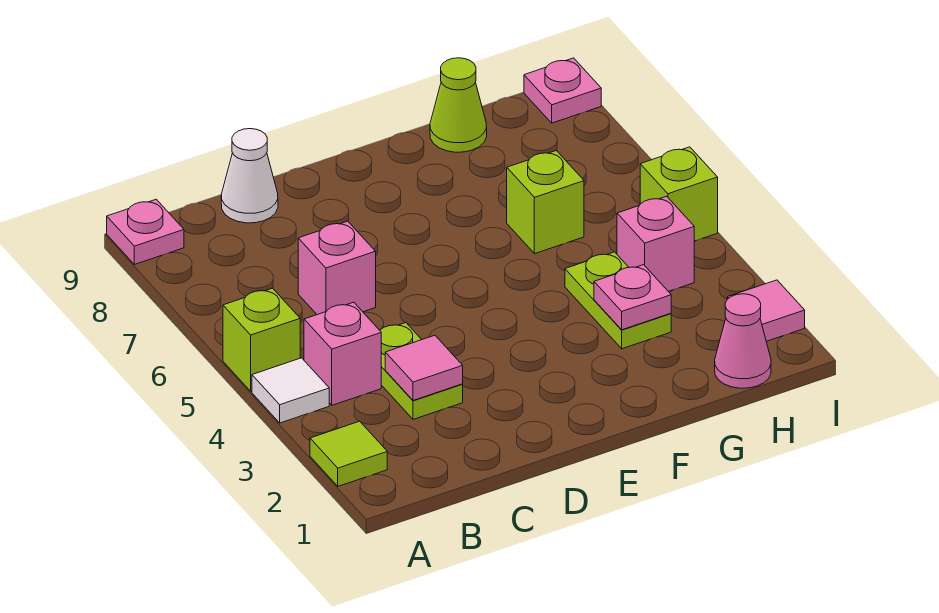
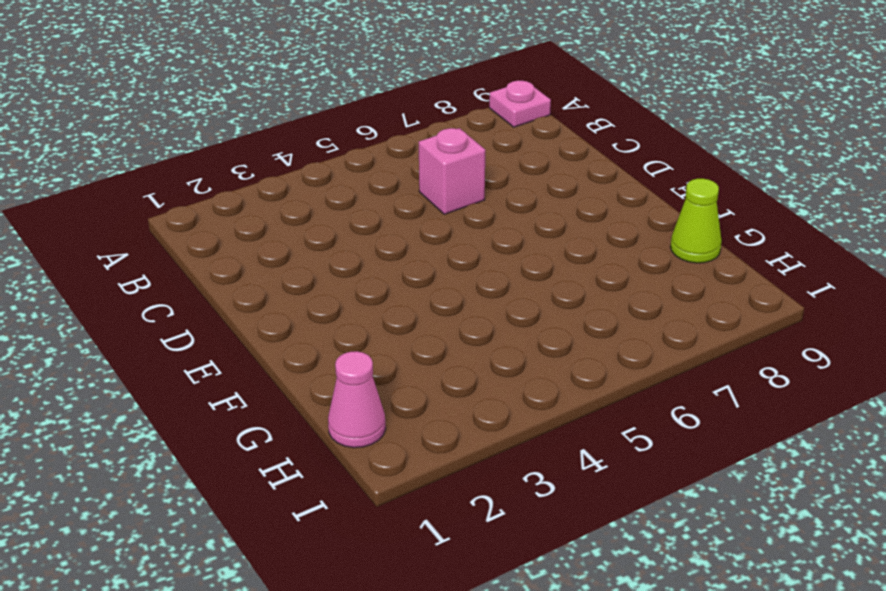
none -> lime 1x1 tile [310,421,387,486]
none -> white 1x1 tile [252,358,329,423]
none -> lime 1x1 brick [223,288,300,391]

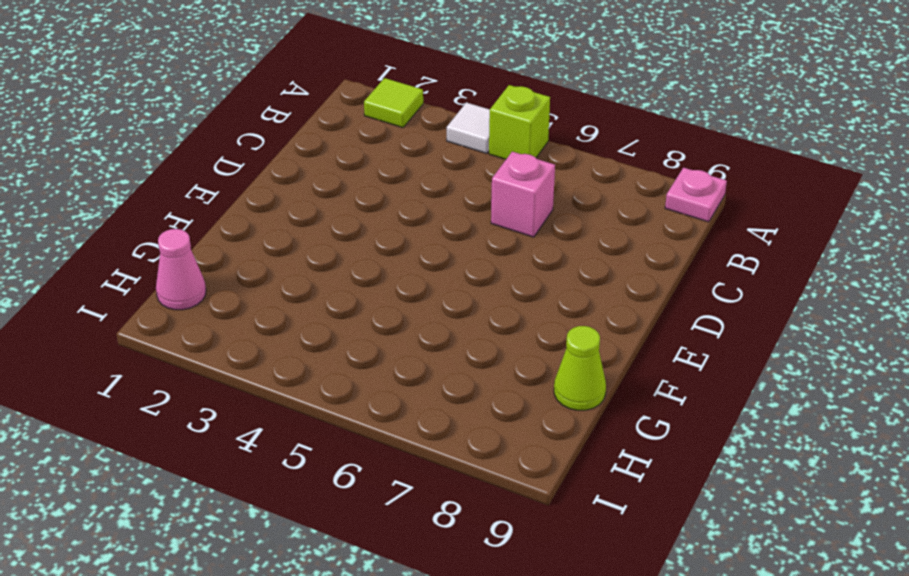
none -> pink 1x1 brick [304,302,381,405]
none -> lime 1x2 plate [380,323,463,419]
none -> white 1x1 cone [221,129,278,223]

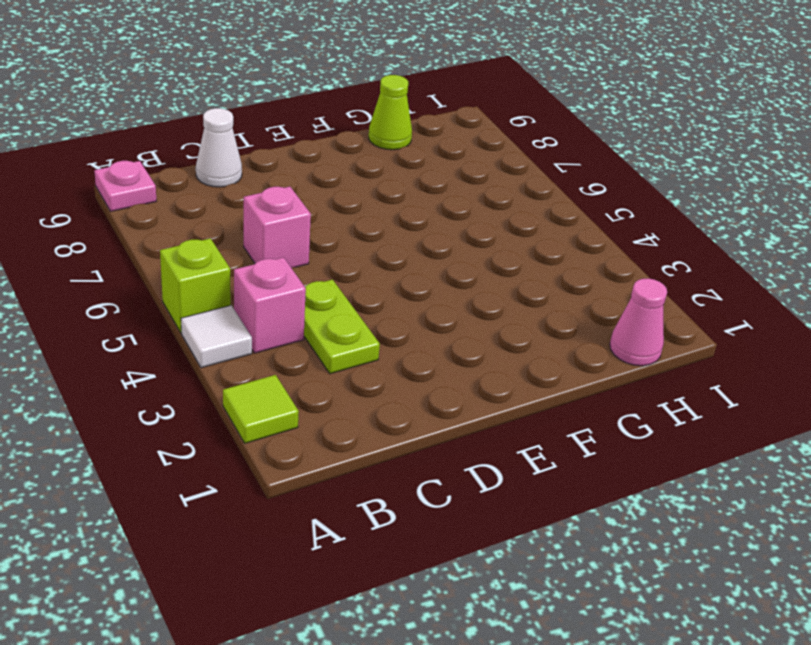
none -> lime 1x2 plate [565,252,671,349]
none -> lime 1x1 brick [507,151,584,254]
none -> pink 1x1 brick [617,196,694,292]

